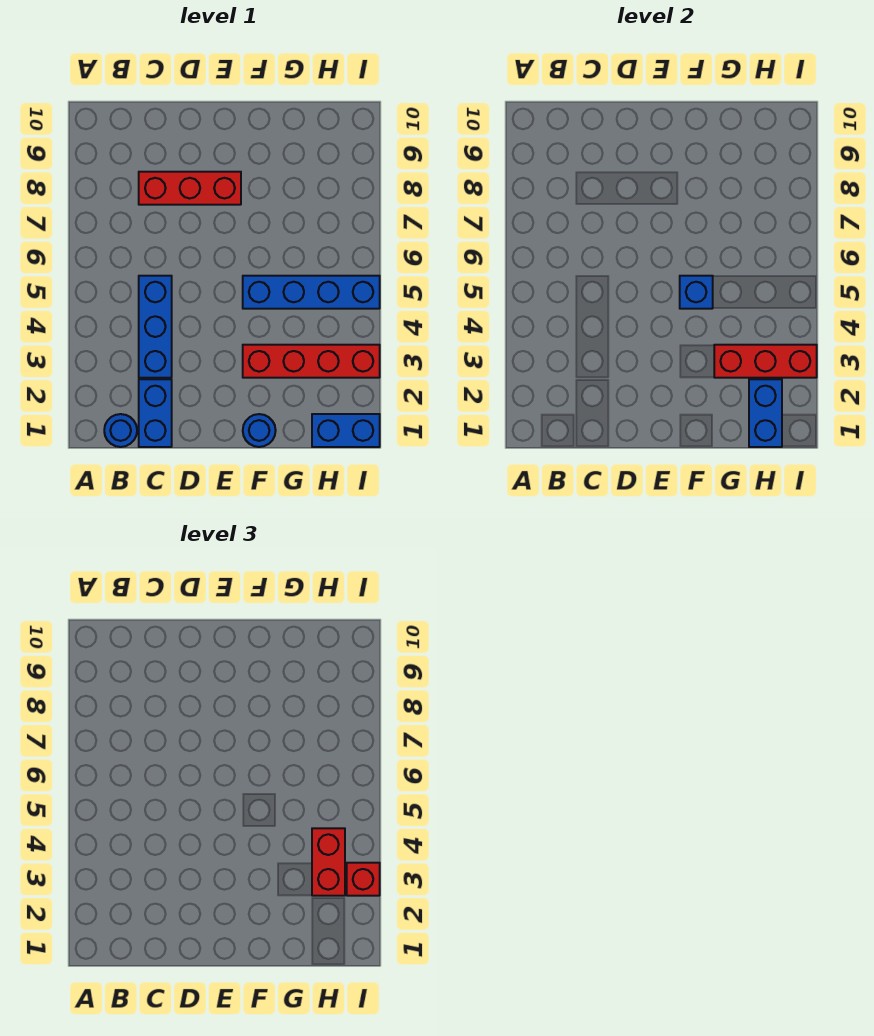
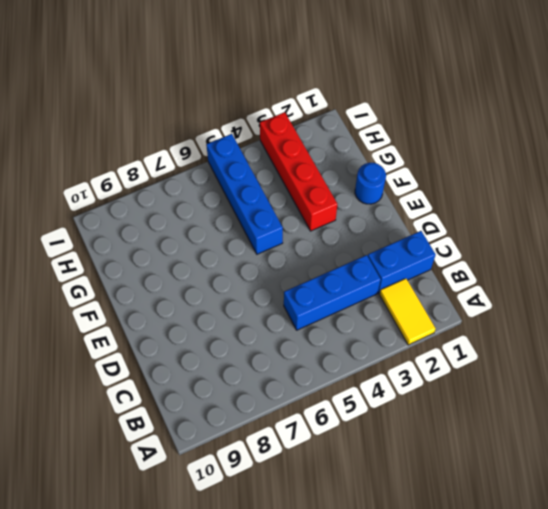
yellow 1x2 tile [379,279,436,345] -> none
none -> blue 1x1 round brick [104,414,137,447]
none -> red 1x3 brick [139,172,241,205]
none -> blue 1x2 brick [312,414,380,447]

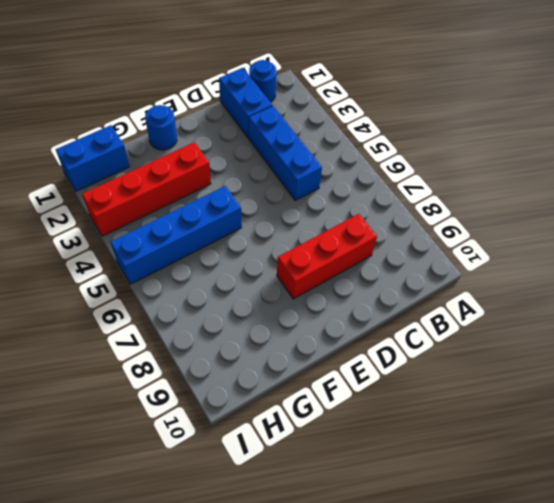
none -> blue 1x1 brick [680,276,713,309]
none -> red 1x3 brick [714,345,817,378]
none -> blue 1x2 brick [749,379,782,447]

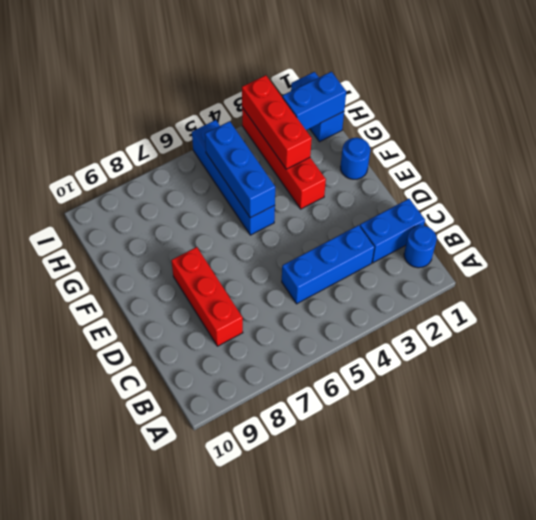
blue 1x3 brick [205,121,275,218] -> blue 1x1 brick [680,276,713,309]
none -> red 1x2 brick [312,828,345,896]
none -> red 1x1 brick [347,863,380,896]

